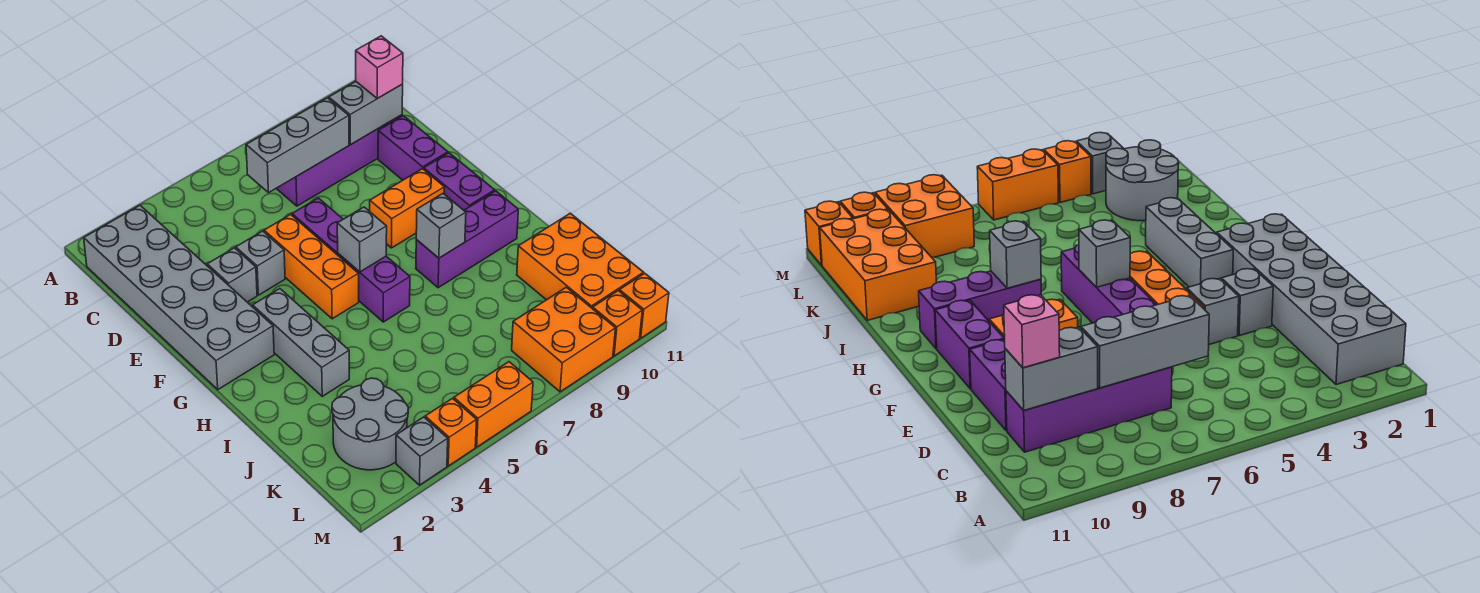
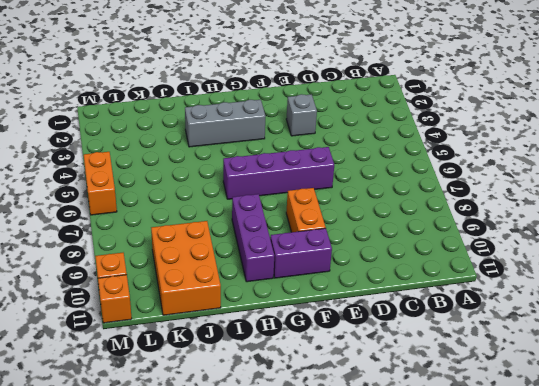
orange 2x3 brick [151,221,221,315] -> orange 2x3 brick turned to [517,213,643,309]
none -> grey 2x6 brick [84,205,274,390]
none -> purple 1x4 brick [276,115,402,206]
none -> purple 1x2 brick [378,116,448,180]

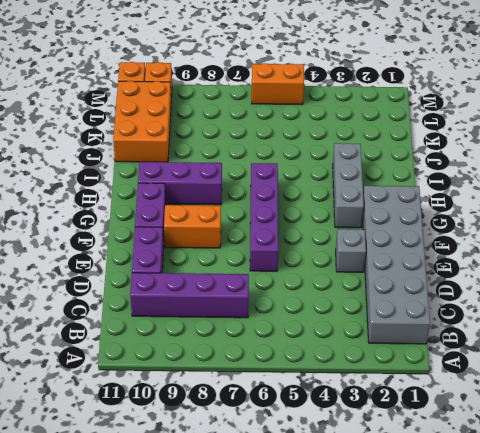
none -> grey 1x1 brick [236,231,285,295]
none -> orange 1x3 brick [264,214,359,319]
none -> grey 2x2 round brick [332,378,408,470]

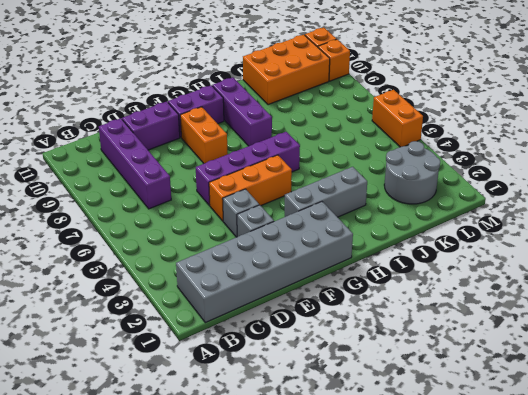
none -> orange 2x2 brick [512,287,616,392]
none -> grey 1x1 brick [396,417,448,485]
none -> orange 1x1 brick [425,398,477,466]

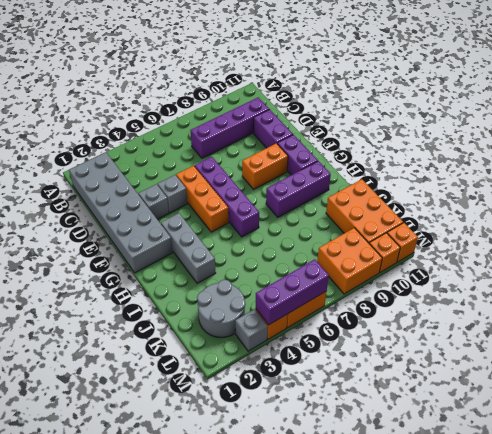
purple 1x3 brick [256,259,329,325] -> none
none -> grey 1x3 brick [246,98,349,193]
none -> grey 1x2 brick [329,81,403,145]
none -> grey 1x1 brick [337,207,387,272]

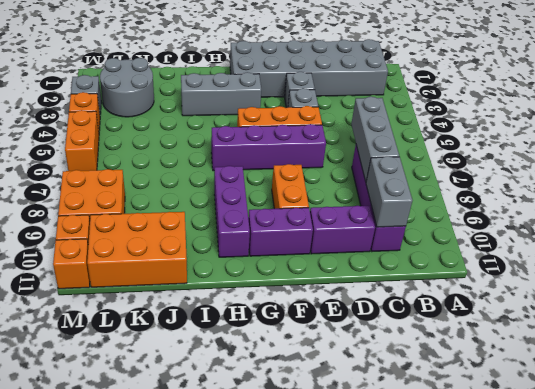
none -> grey 1x1 brick [337,207,387,272]
none -> grey 1x1 brick [416,194,466,258]
none -> pink 1x1 brick [356,36,403,98]

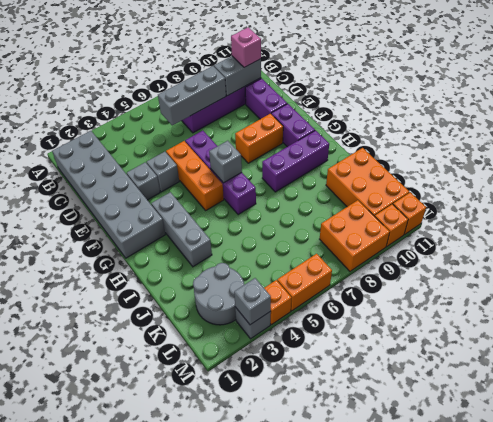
grey 1x1 brick [234,278,271,325] -> grey 1x1 brick moved to [416,194,466,258]

